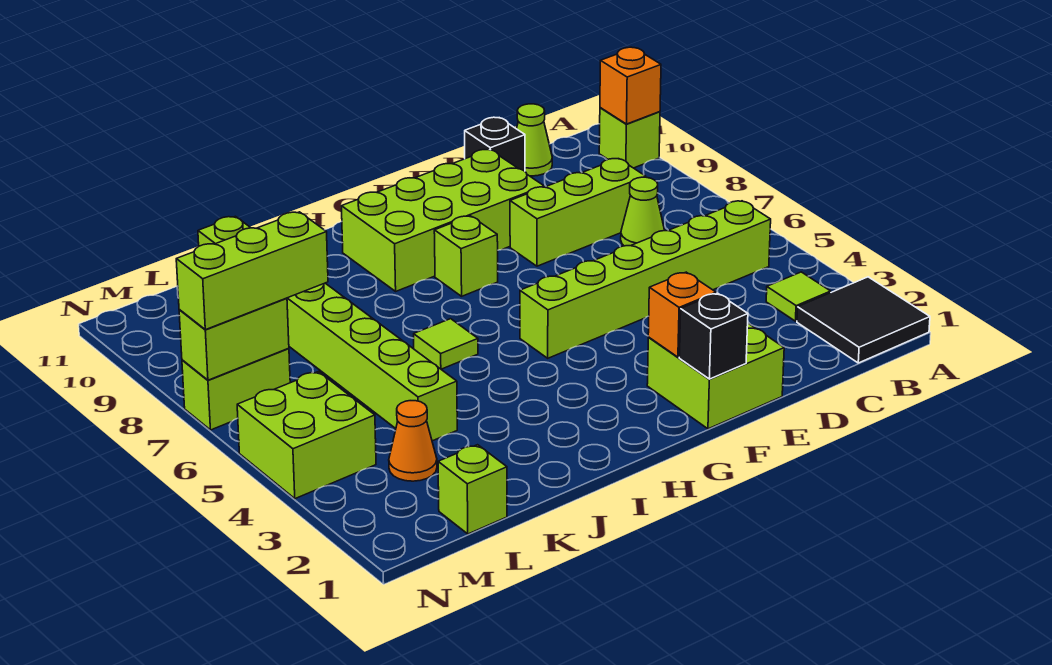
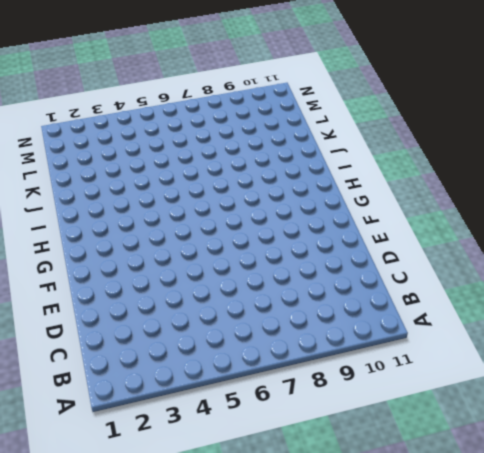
none -> black 2x2 tile [797,277,930,363]
none -> lime 1x1 brick [599,108,660,168]
none -> lime 1x1 tile [766,272,831,321]

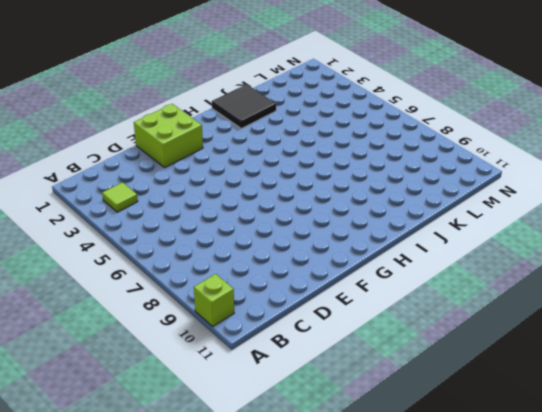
black 2x2 tile [212,84,276,129] -> black 2x2 tile moved to [797,277,930,363]
none -> lime 1x6 brick [520,201,771,358]
none -> lime 1x1 cone [621,177,665,246]
none -> lime 1x3 brick [510,159,646,266]

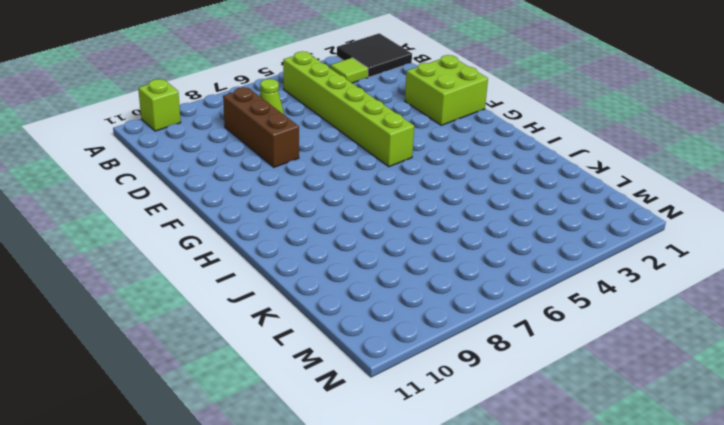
brown 1x3 brick [223,87,299,167] -> lime 1x3 brick [510,159,646,266]
none -> lime 1x1 cone [517,104,552,176]
none -> black 1x1 brick [465,117,525,171]
none -> lime 2x4 brick [341,150,544,291]

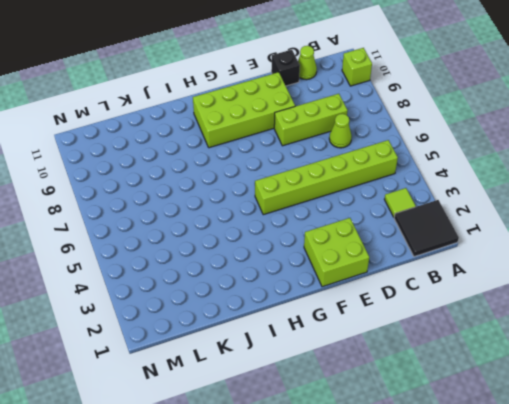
none -> lime 1x1 brick [434,216,498,296]
none -> lime 1x1 tile [414,319,478,369]
none -> lime 1x8 brick [198,216,457,441]

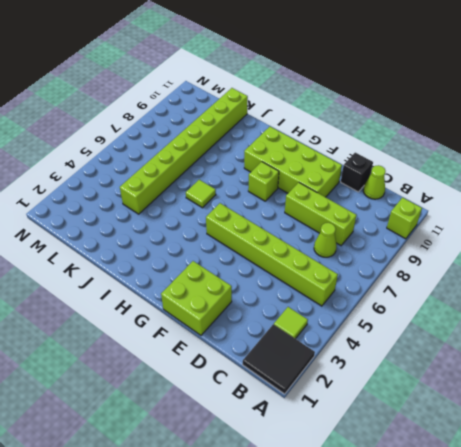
none -> lime 1x1 brick [438,445,507,534]
none -> orange 1x1 cone [389,401,437,481]
none -> lime 2x2 brick [237,372,376,499]

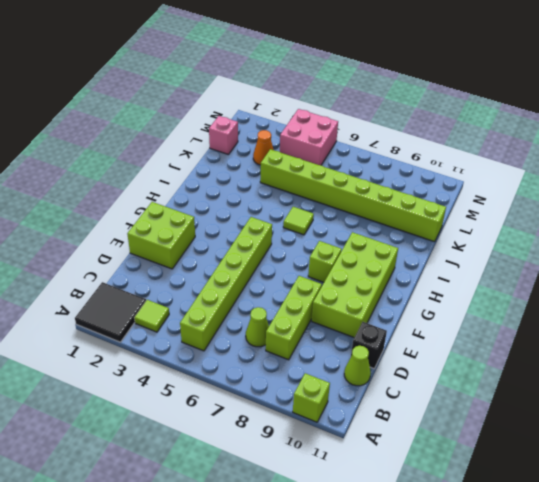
pink 1x1 brick [209,116,238,155] -> lime 1x1 brick [438,445,507,534]
pink 2x2 brick [280,109,338,165] -> lime 2x2 brick [237,372,376,499]
none -> lime 1x2 brick [182,348,290,430]
none -> orange 1x1 brick [600,47,661,124]
none -> black 1x1 brick [679,293,748,379]

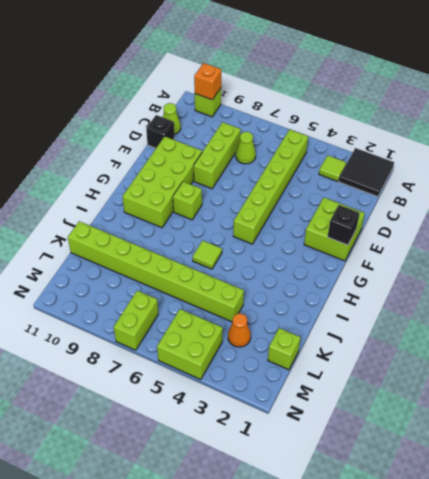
none -> orange 1x1 brick [648,272,716,357]
none -> lime 1x2 brick [179,298,289,380]
none -> lime 1x3 brick [176,212,328,330]

